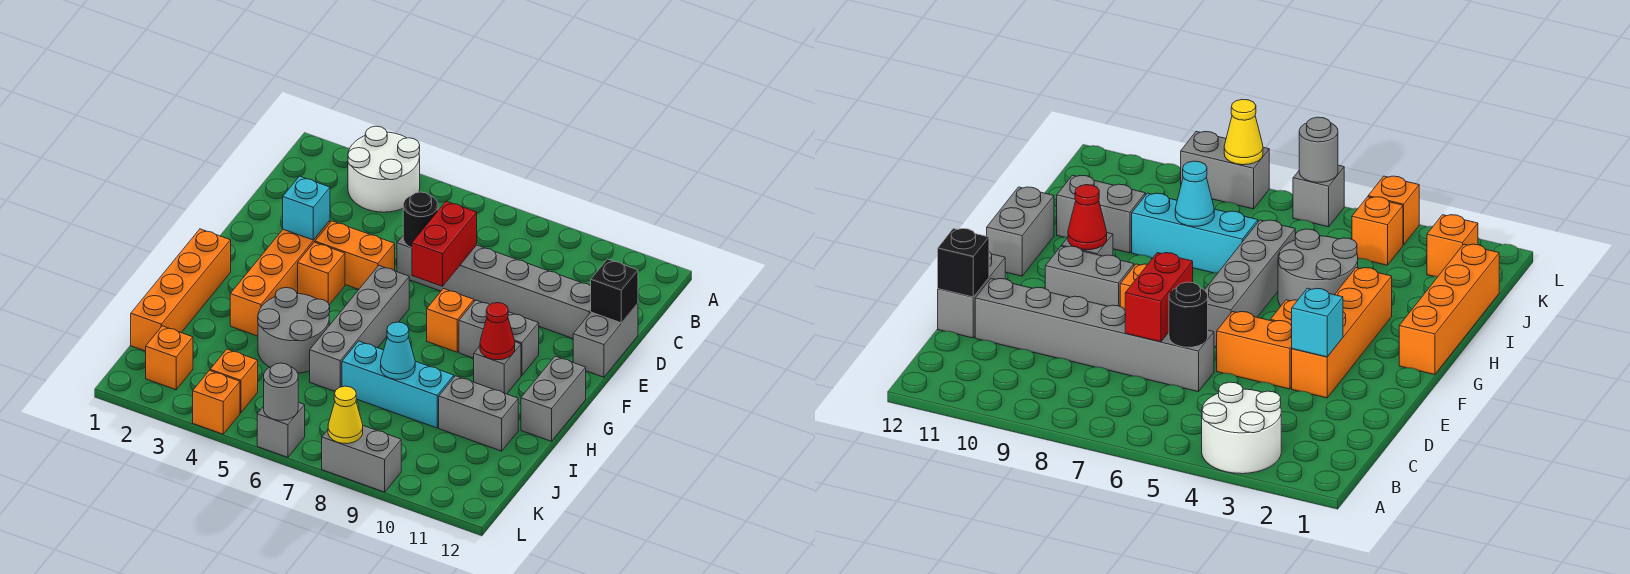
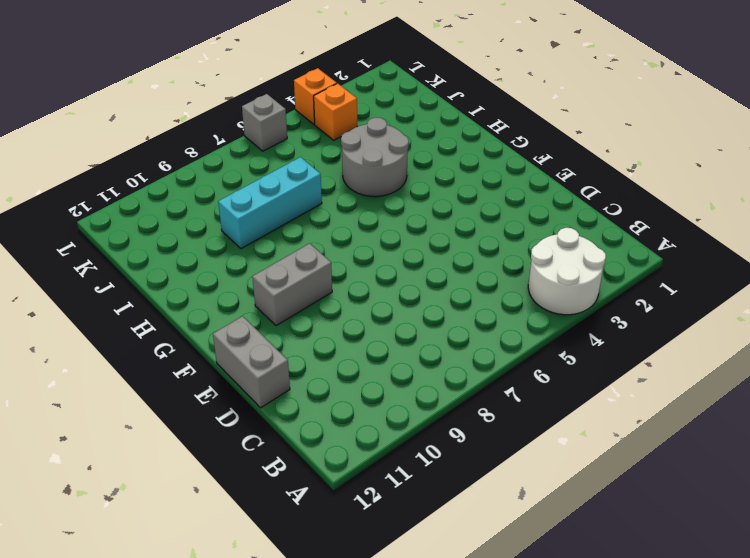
none -> grey 1x6 brick [397,236,591,338]
none -> orange 1x4 brick [230,221,330,336]
none -> orange 1x2 brick [315,221,395,289]

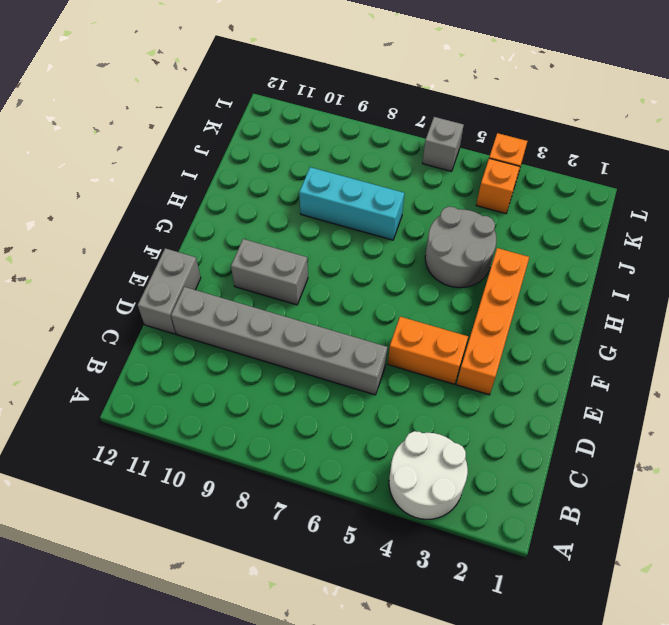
none -> orange 1x1 brick [298,242,345,305]
none -> grey 1x4 brick [310,266,409,391]
none -> orange 1x1 brick [427,289,474,352]

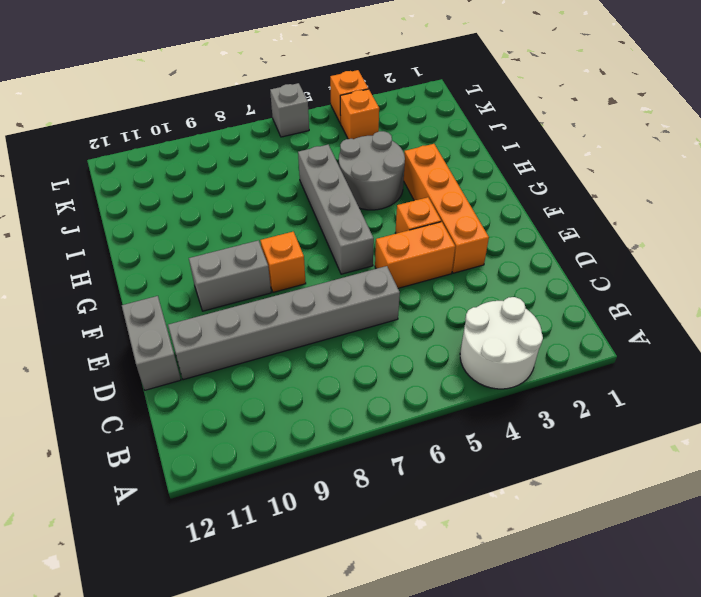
none -> orange 1x4 brick [131,229,231,351]
none -> grey 1x1 brick [474,342,521,394]
none -> grey 1x2 brick [521,356,586,441]

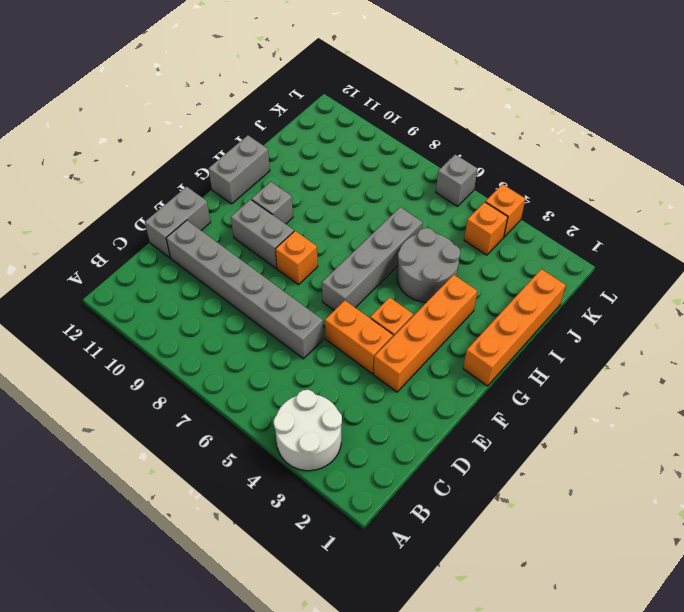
none -> cyan 1x3 brick [342,341,454,428]
none -> grey 1x2 brick [439,376,518,451]
none -> orange 1x1 brick [146,326,193,390]

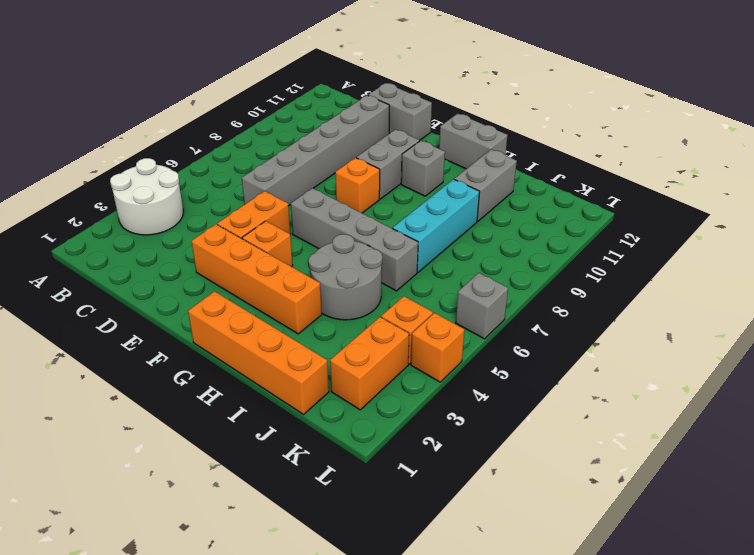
orange 1x2 brick [330,317,409,410] -> orange 1x1 brick [146,326,193,390]
none -> grey 1x2 brick [322,426,401,492]
none -> black 1x1 round brick [403,192,438,248]
none -> red 1x2 brick [412,201,477,286]

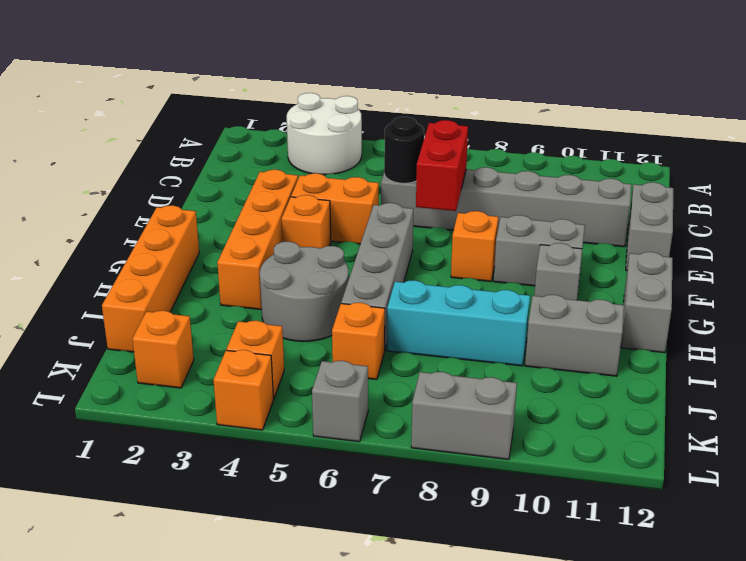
orange 1x1 brick [332,303,385,379] -> none
none -> black 1x1 brick [591,259,638,323]
none -> cyan 1x1 brick [283,176,330,240]
none -> red 1x1 cone [480,303,515,360]

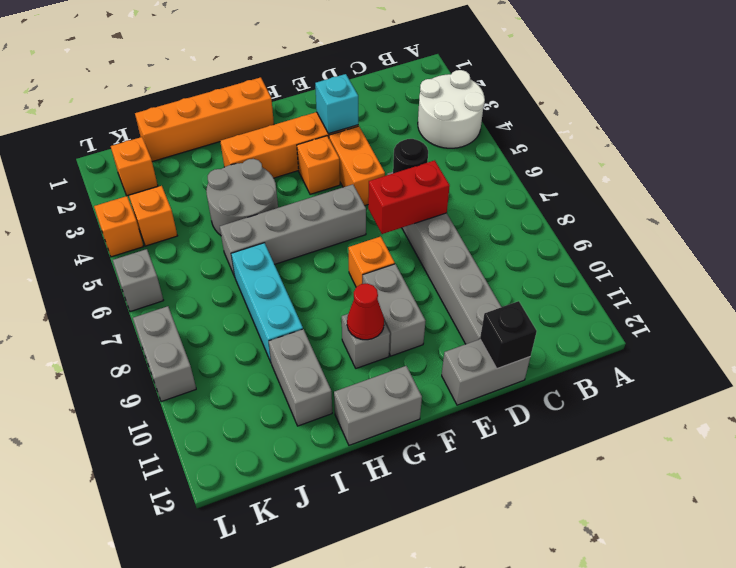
none -> cyan 1x1 cone [381,322,415,379]
none -> grey 1x1 round brick [264,363,298,420]
none -> yellow 1x1 cone [328,386,363,444]

